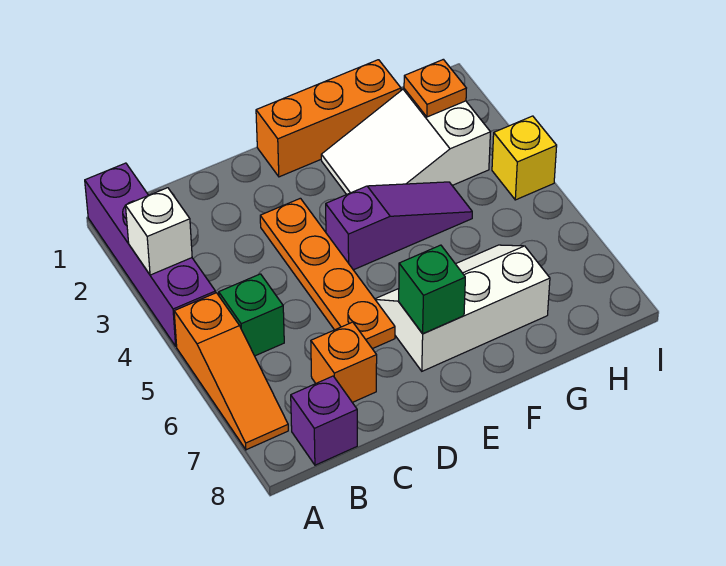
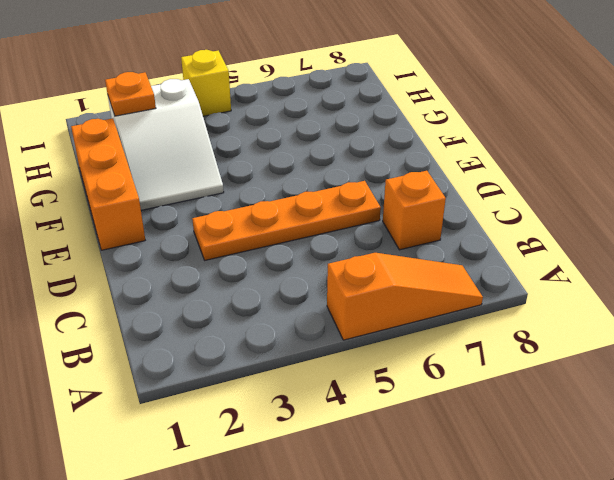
none -> purple 1x4 brick [85,163,216,346]
none -> green 1x1 brick [219,274,284,356]
none -> purple 1x1 brick [291,376,357,465]

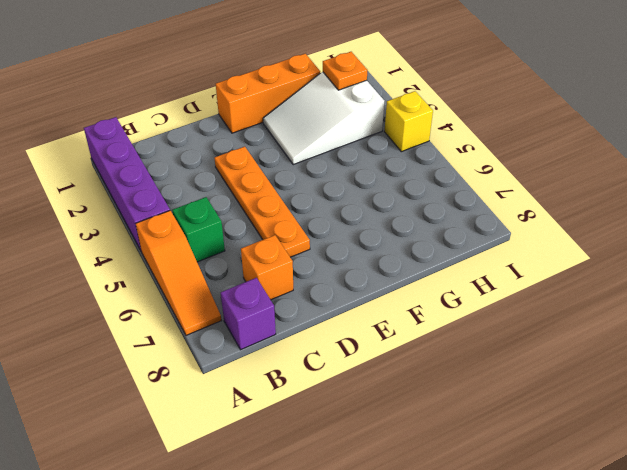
none -> purple 1x3 slope [326,182,472,270]
none -> white 2x3 slope [375,245,550,371]
none -> white 1x1 brick [126,188,192,275]

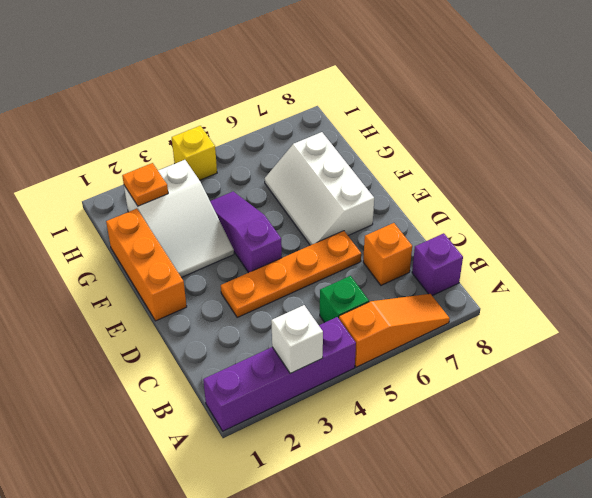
none -> green 1x1 brick [399,245,465,334]

